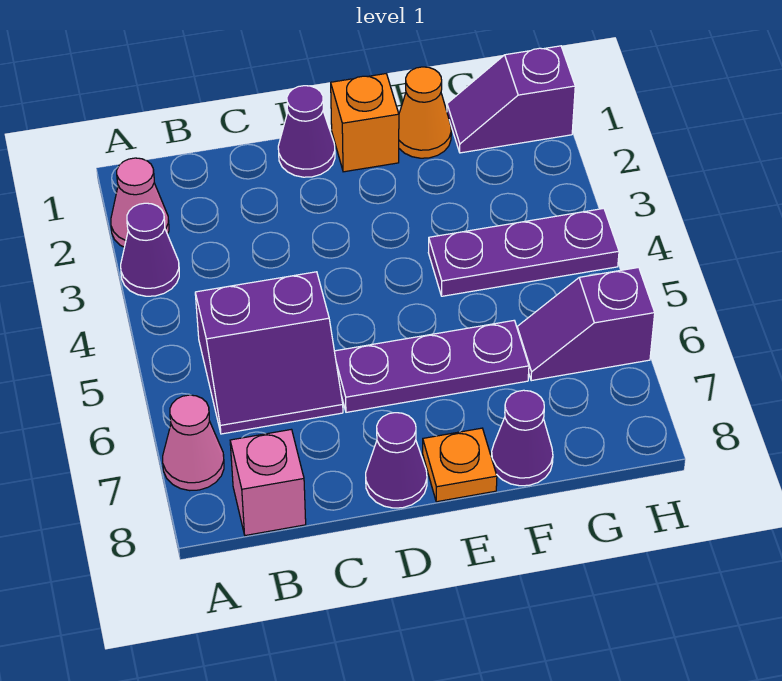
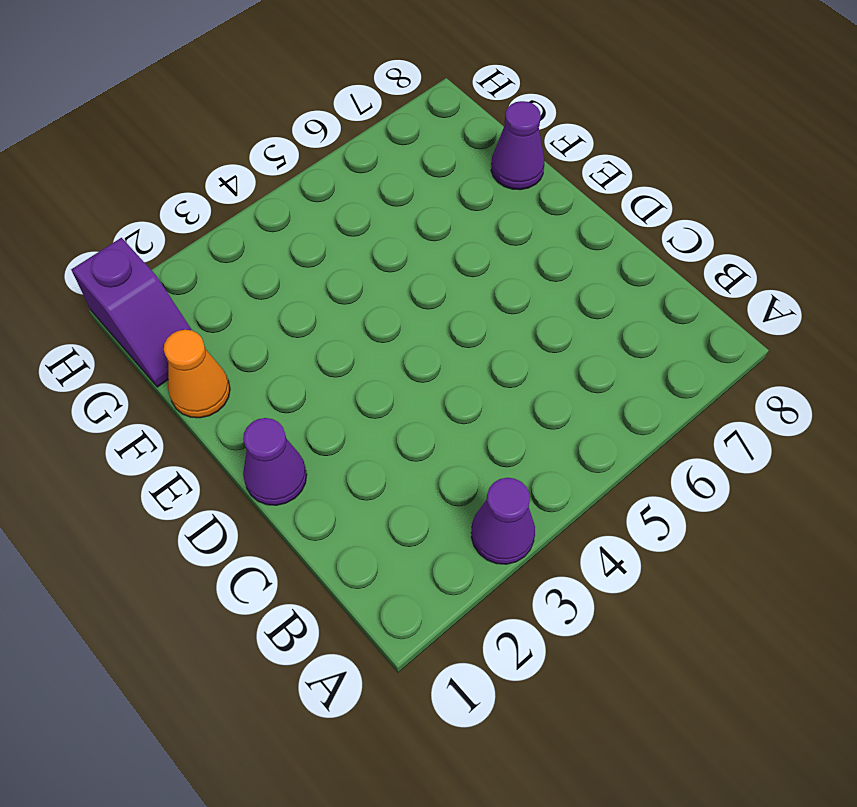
none -> pink 1x1 cone [111,158,169,247]
none -> pink 1x1 cone [163,395,224,491]
none -> purple 2x2 slope [195,272,343,434]

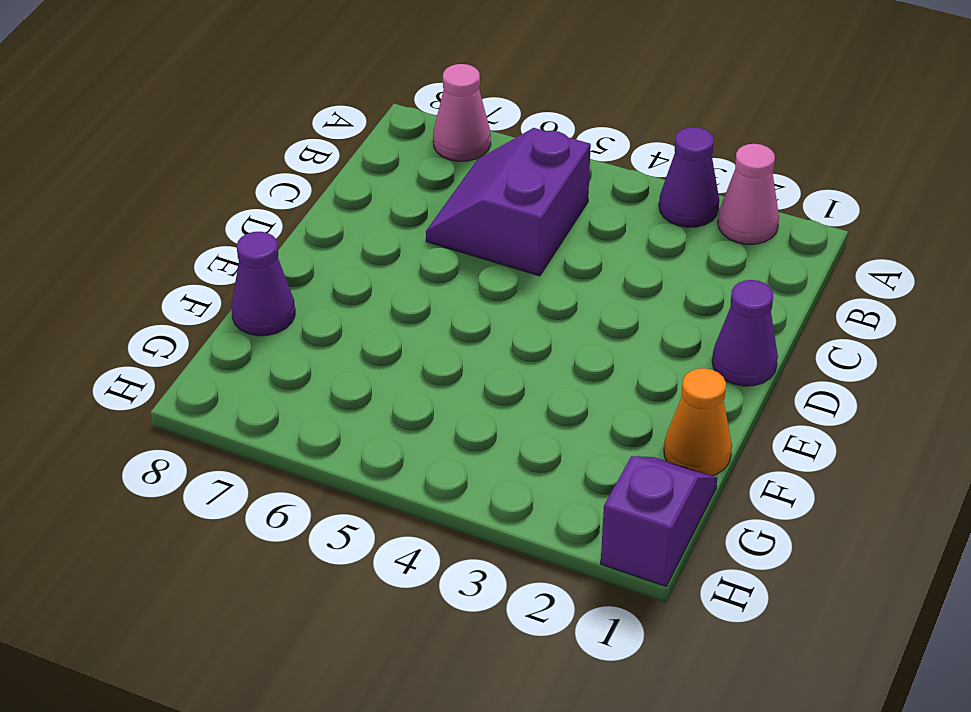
none -> pink 1x1 brick [230,429,306,536]
none -> purple 1x3 plate [334,321,529,412]
none -> purple 1x1 cone [366,413,427,508]

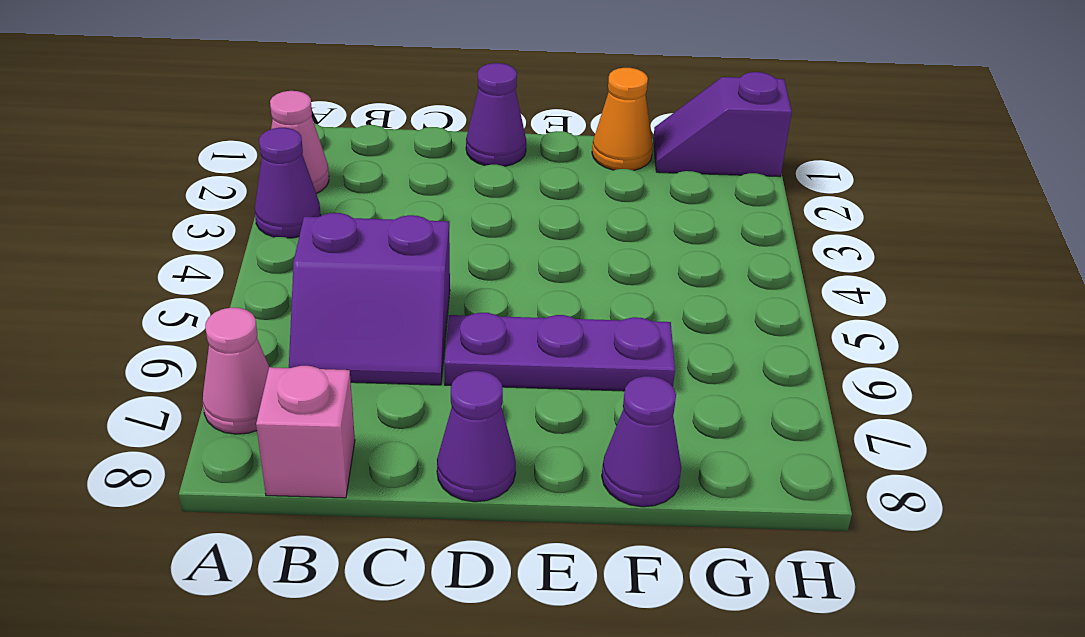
none -> orange 1x1 brick [331,74,399,172]
none -> orange 1x1 plate [423,428,497,502]
none -> purple 1x3 plate [428,208,619,296]

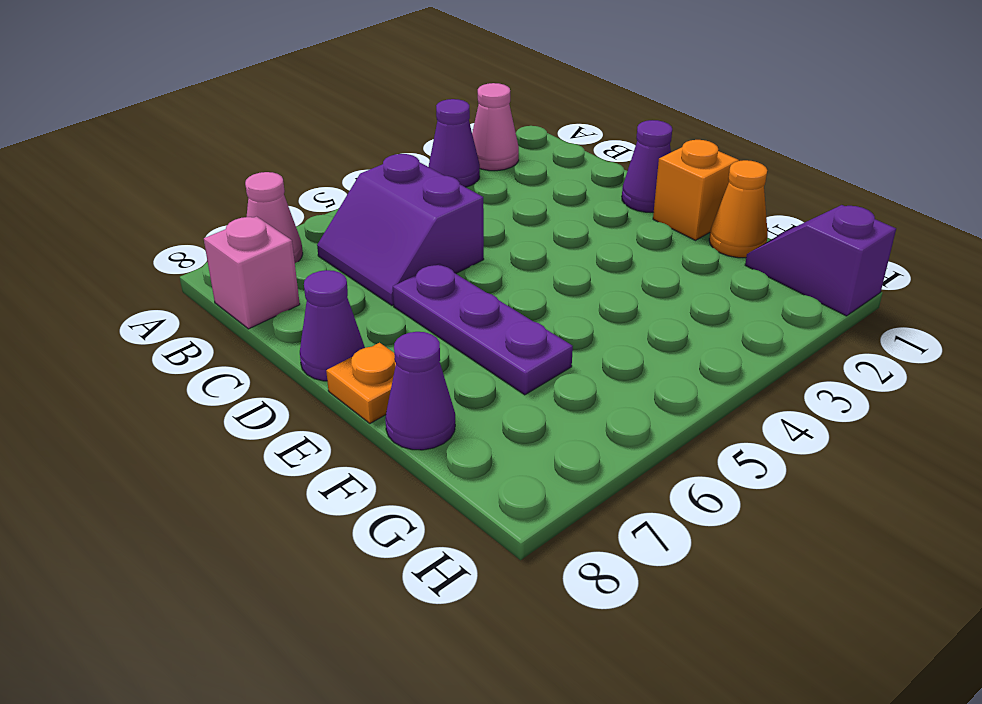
none -> purple 1x3 plate [428,208,619,296]
none -> purple 1x2 slope [517,267,655,381]

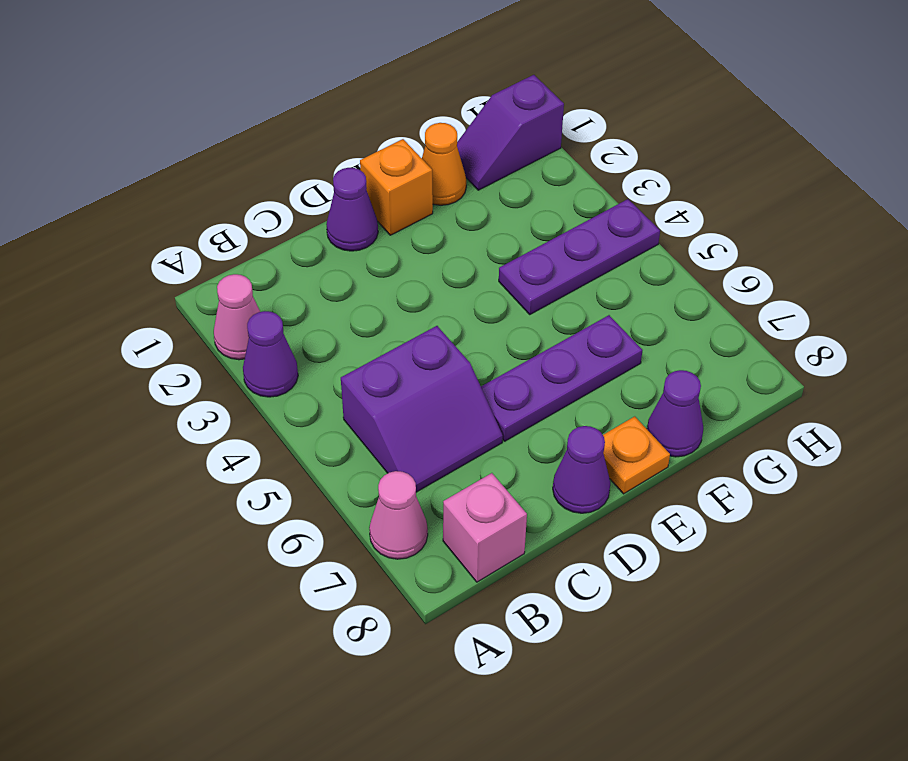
none -> purple 1x2 slope [517,267,655,381]

